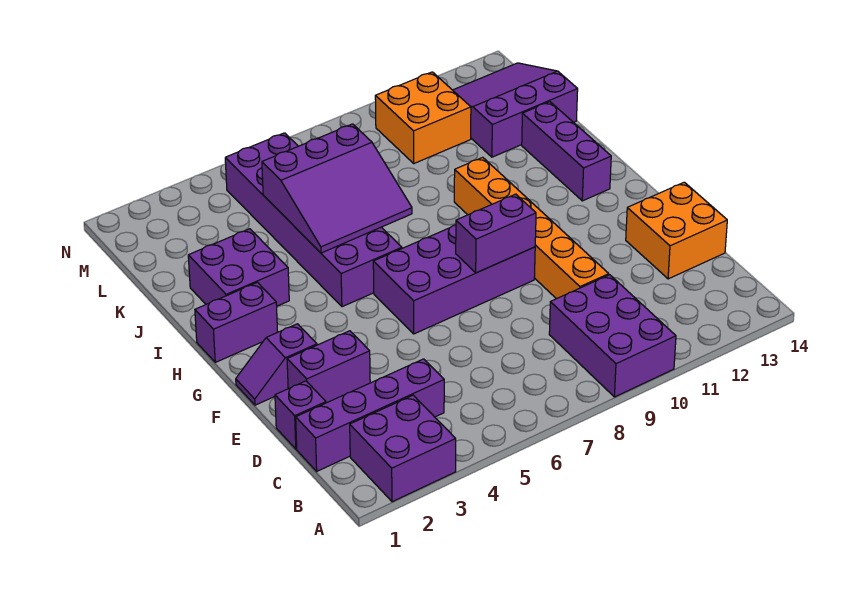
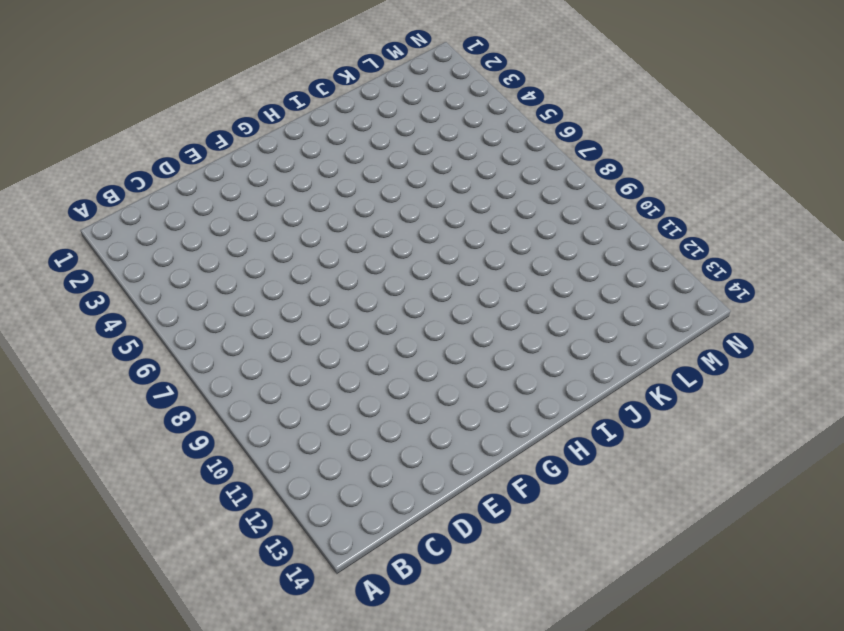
none -> purple 2x2 brick [350,395,456,502]
none -> purple 2x3 brick [549,275,676,397]
none -> purple 1x4 brick [296,359,444,471]

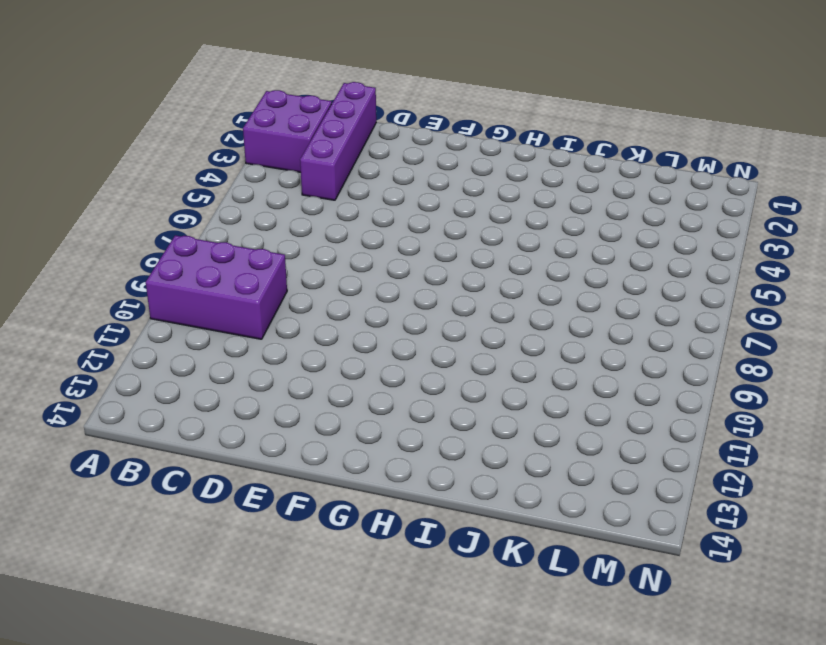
none -> purple 1x1 brick [275,381,326,449]
none -> orange 1x6 brick [454,157,609,299]
none -> orange 2x2 brick [626,182,727,279]

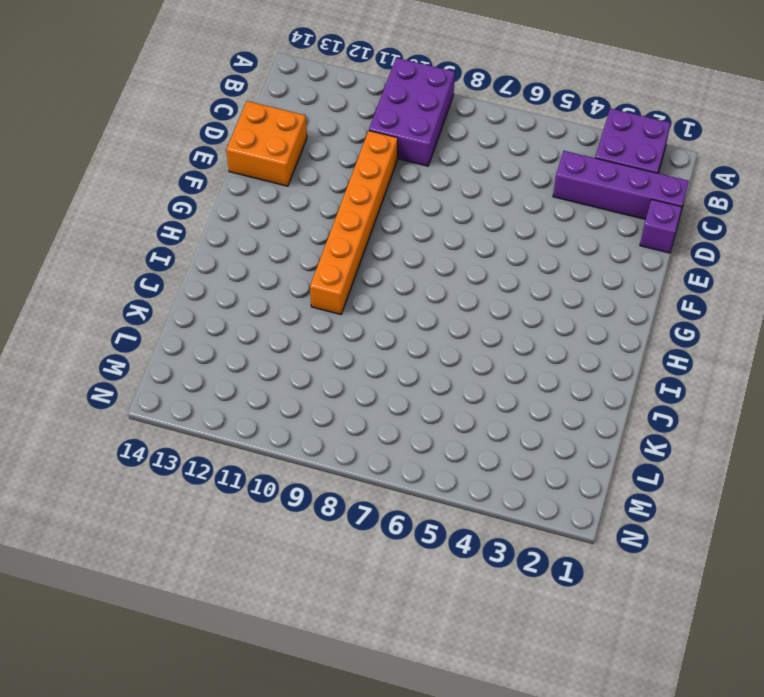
none -> purple 1x2 brick [287,331,370,403]
none -> purple 1x2 slope [236,324,317,405]
none -> purple 2x4 brick [373,225,535,334]

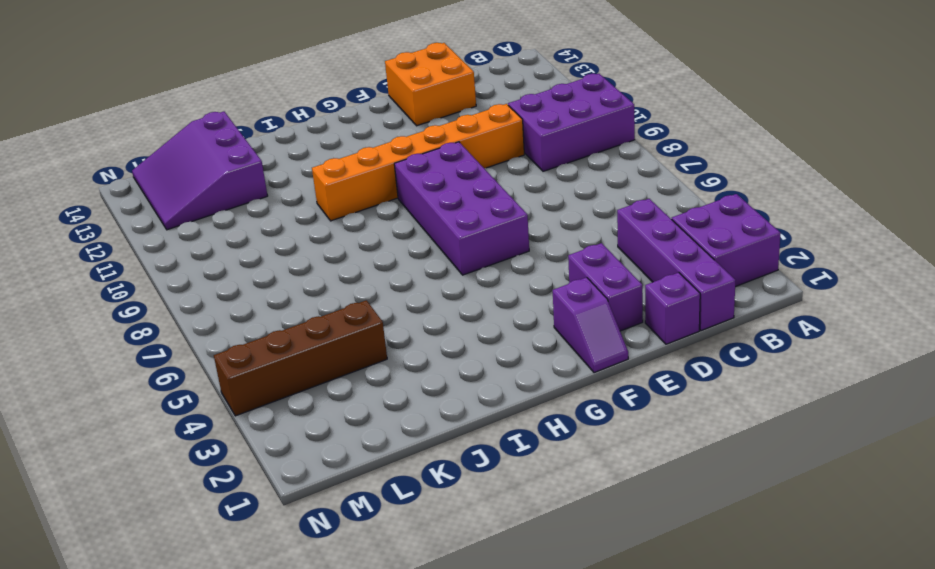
brown 1x4 brick [214,300,387,416] -> none
none -> purple 1x2 brick [195,282,278,362]
none -> purple 2x6 brick [225,133,402,307]
none -> purple 1x3 brick [522,102,611,201]

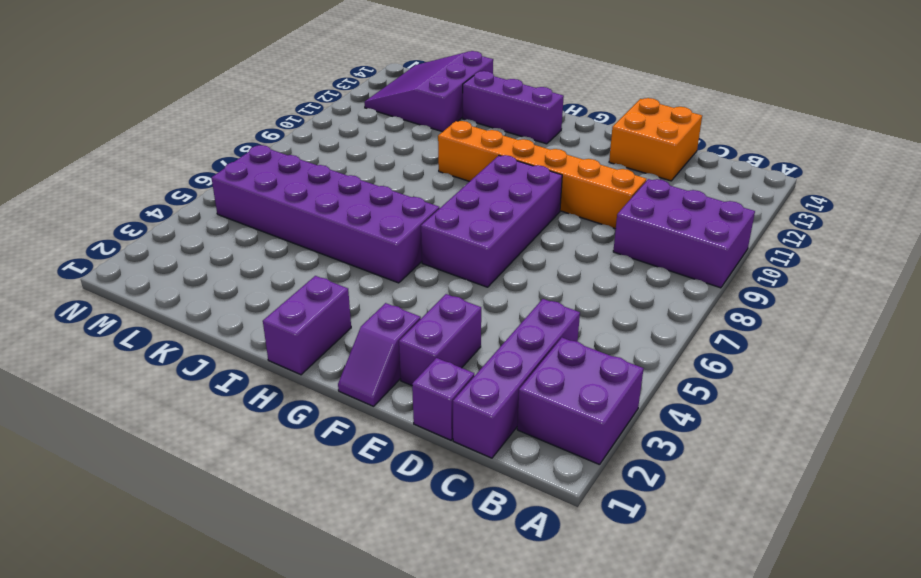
none -> purple 2x2 brick [188,229,289,306]
none -> orange 2x2 brick [375,72,471,163]
none -> purple 1x2 brick [456,194,536,273]

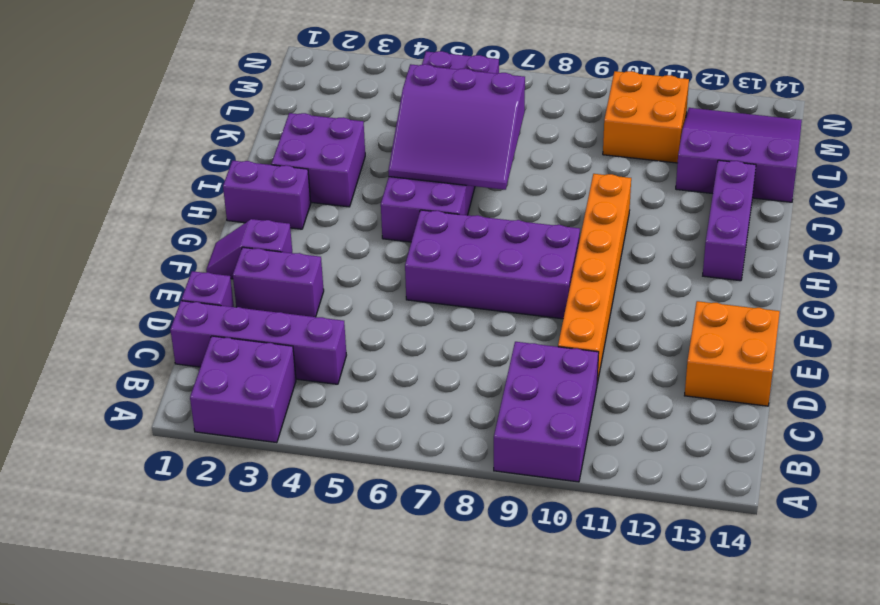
none -> purple 1x2 brick [456,194,536,273]

